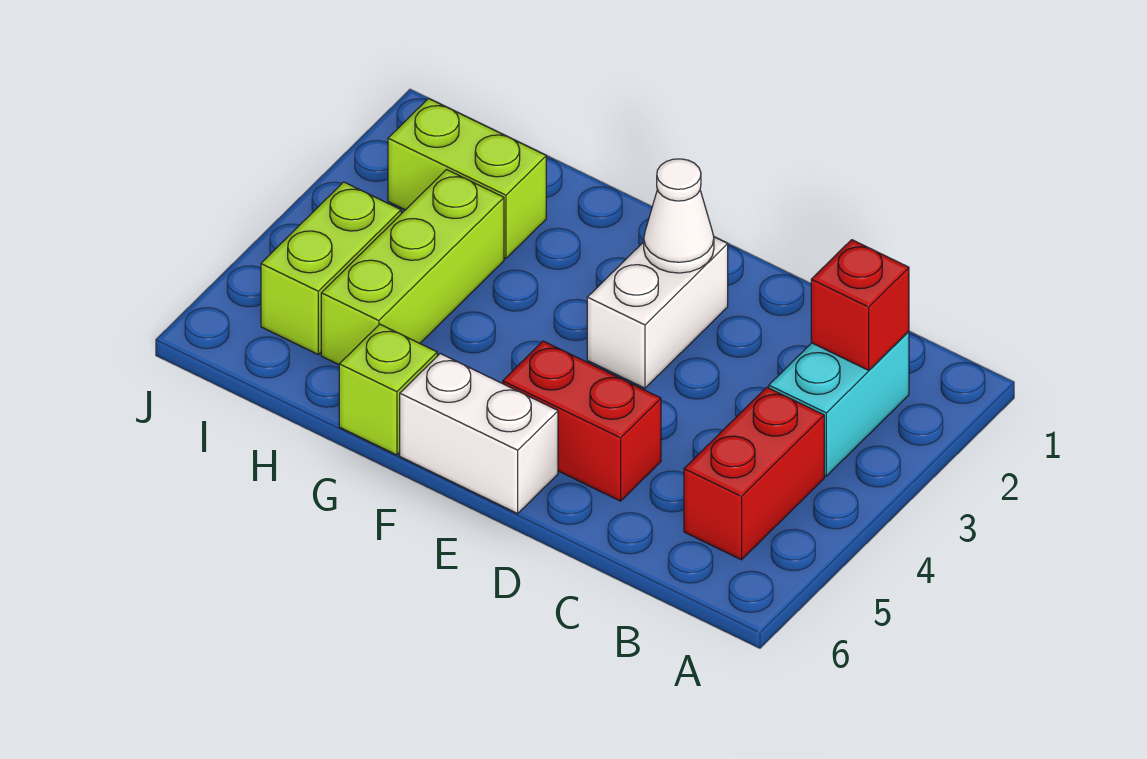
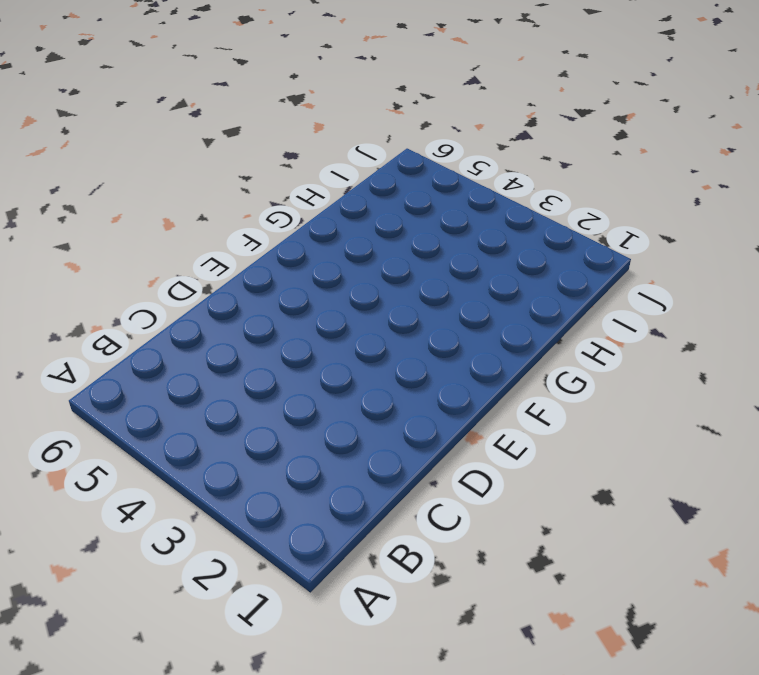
none -> cyan 1x2 brick [769,331,909,476]
none -> red 1x2 brick [684,387,824,560]

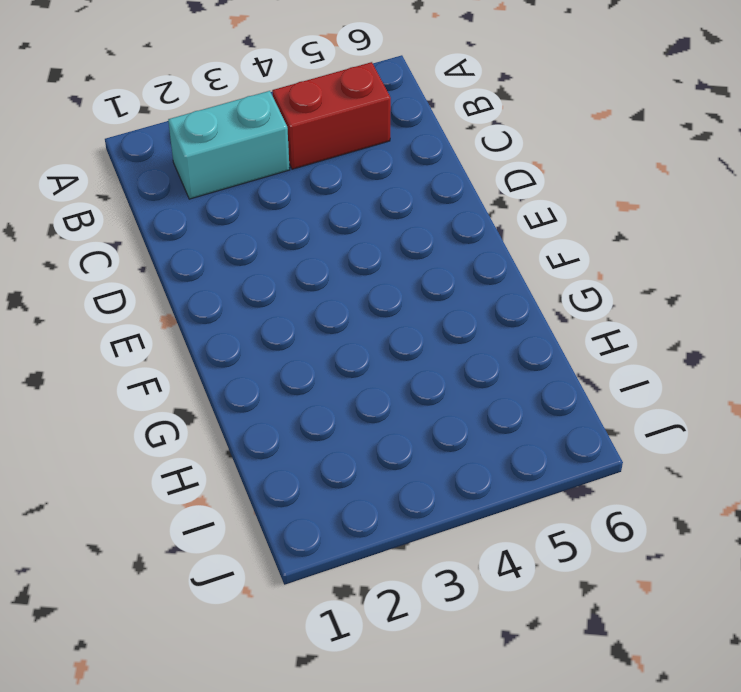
none -> red 1x2 brick [503,341,661,501]
none -> white 1x2 brick [587,237,728,388]

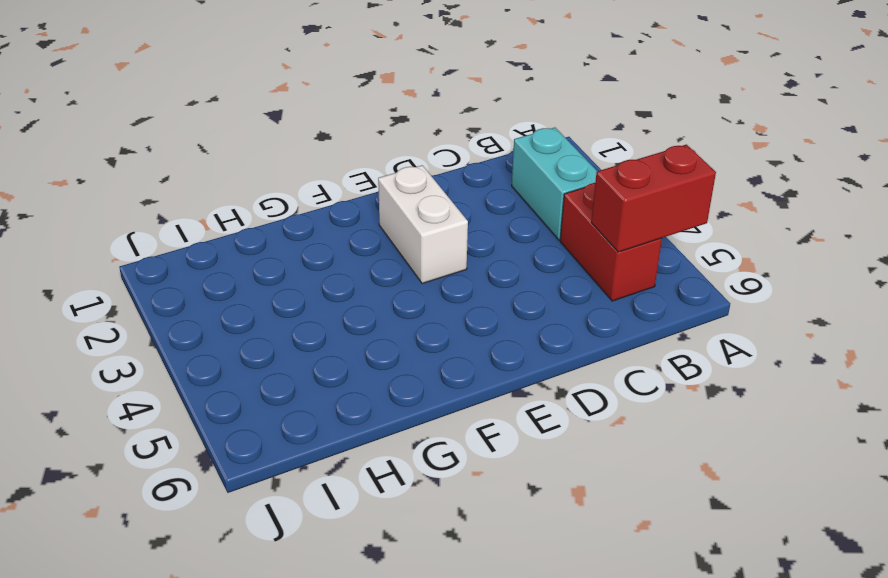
red 1x2 brick [591,145,716,252] -> red 1x2 brick moved to [503,341,661,501]
none -> white 1x2 brick [400,354,558,513]
none -> lime 1x1 brick [339,324,437,455]

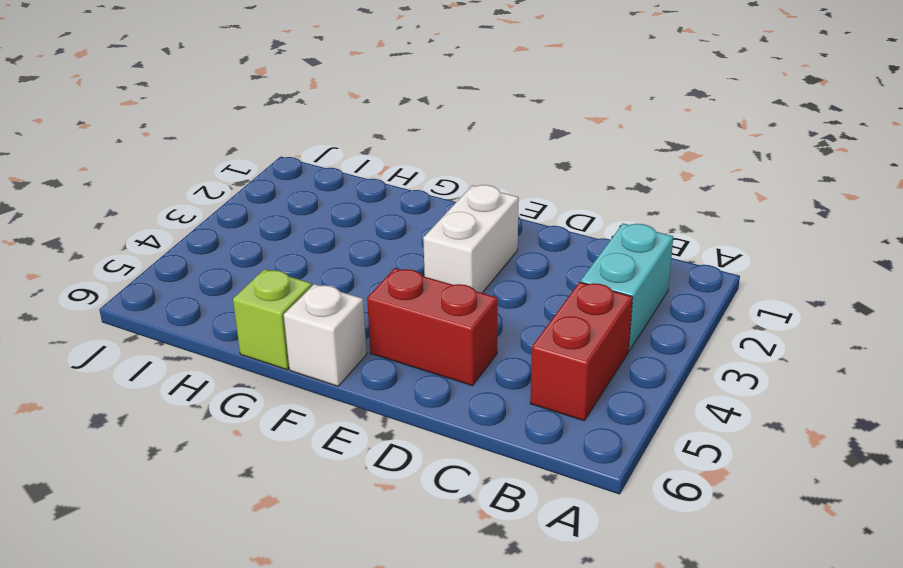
white 1x1 brick [284,284,367,386] -> white 1x2 brick [400,354,558,513]
none -> lime 1x2 brick [388,99,546,258]
none -> lime 1x3 brick [321,170,504,365]

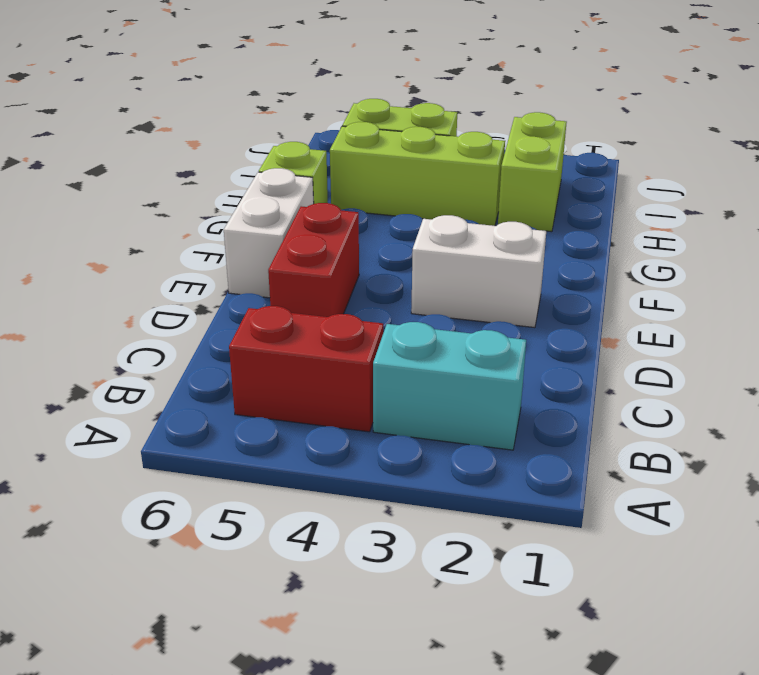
none -> red 1x1 brick [811,240,909,370]
none -> white 1x1 cone [644,159,714,273]

